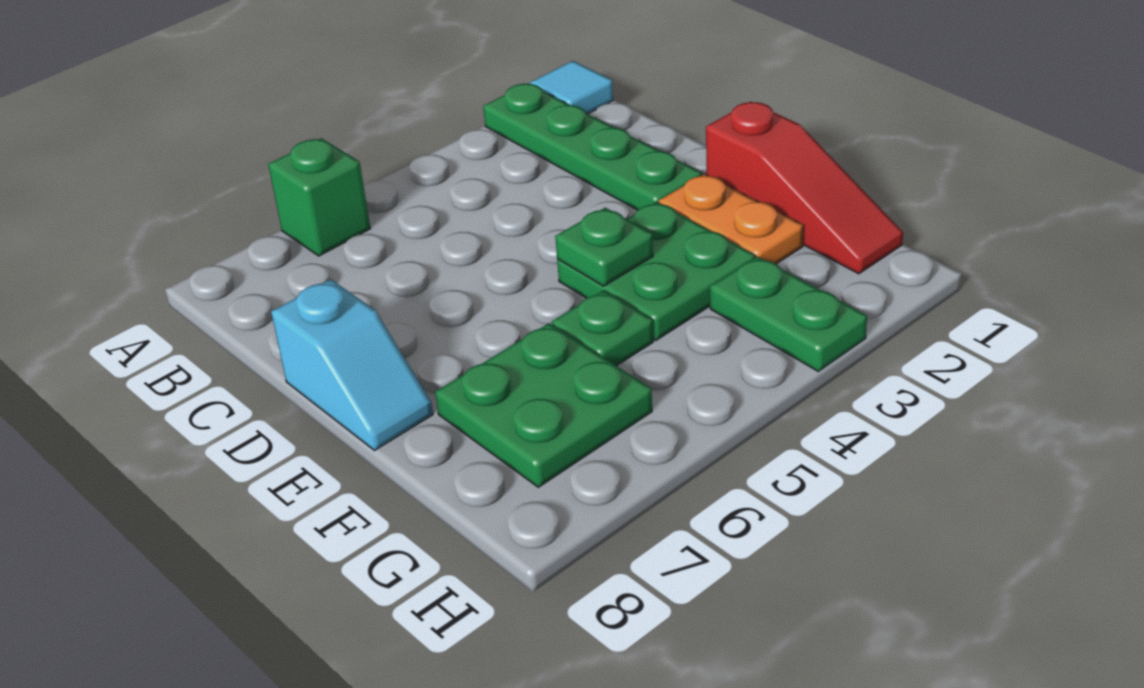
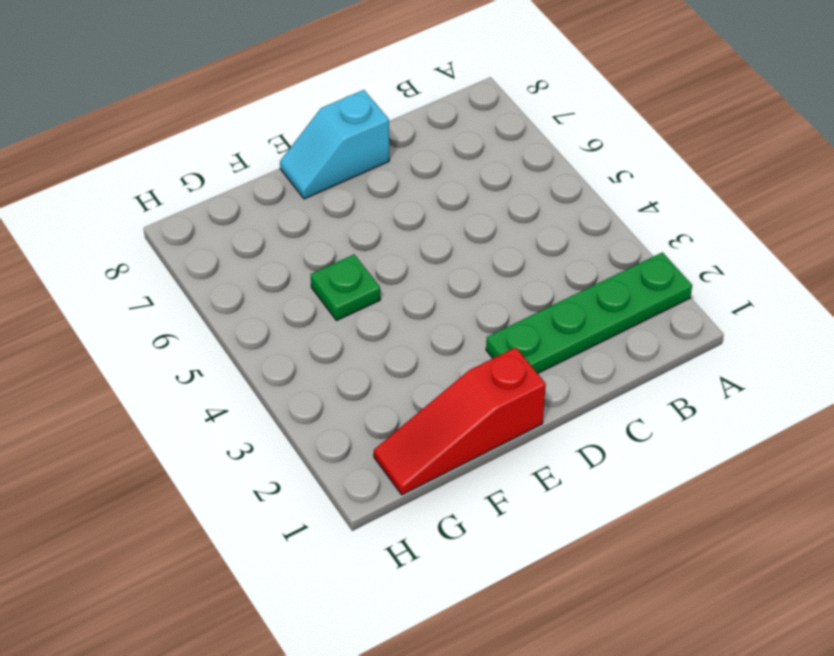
none -> cyan 1x1 tile [530,61,613,114]
none -> green 1x1 brick [268,138,371,256]

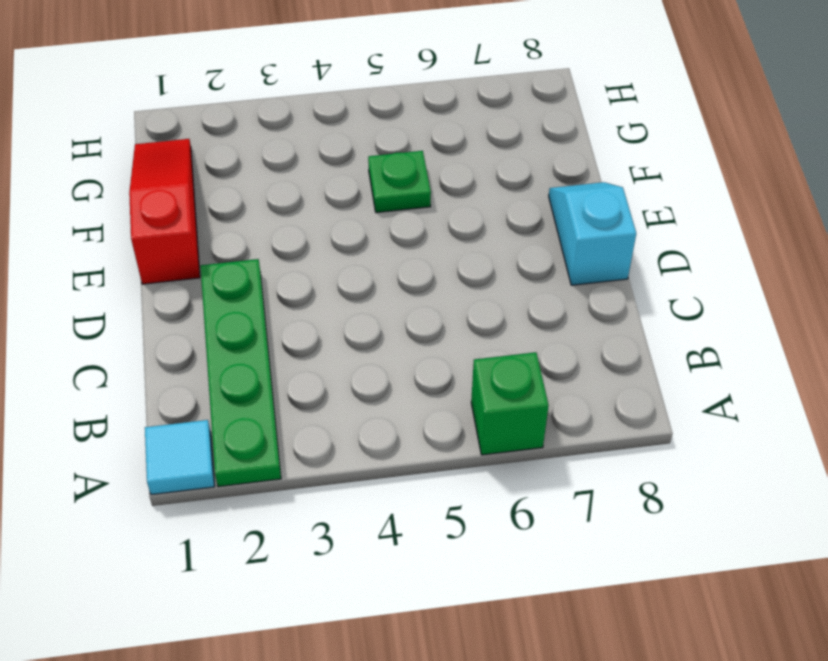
none -> orange 1x2 plate [659,174,803,264]
none -> green 2x2 plate [557,202,755,340]

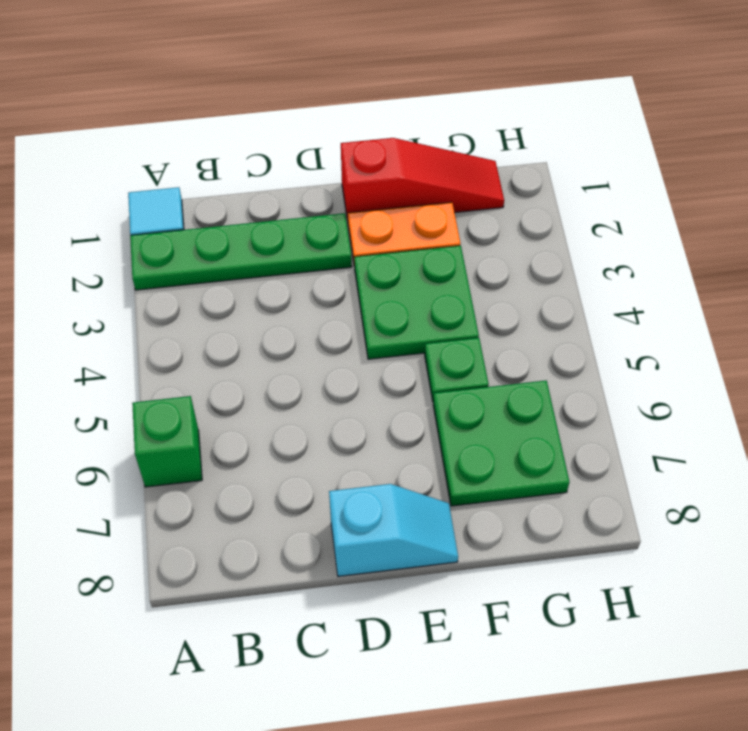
none -> green 1x2 plate [710,256,867,371]
none -> green 1x1 plate [555,208,653,286]

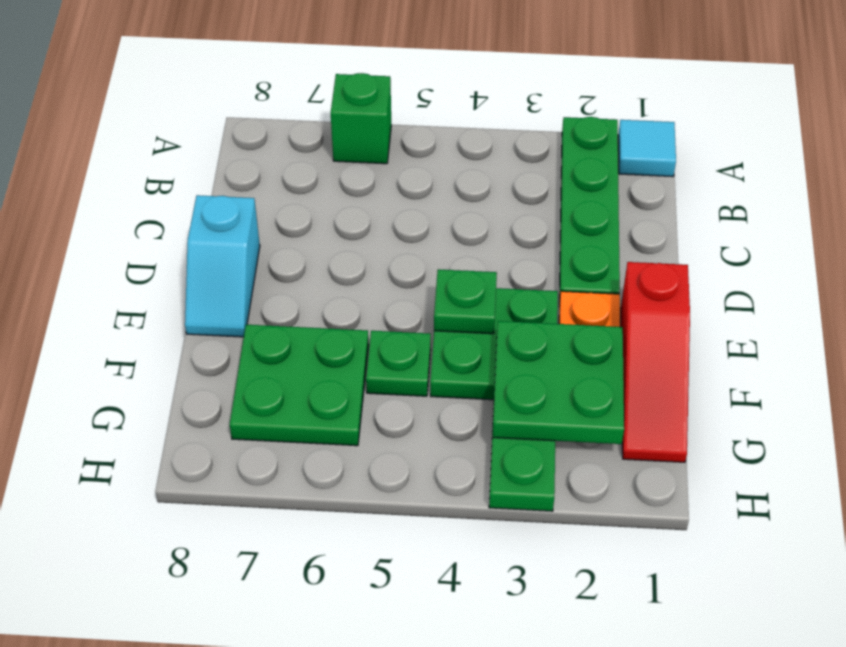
green 2x2 plate [492,321,624,444] -> none

